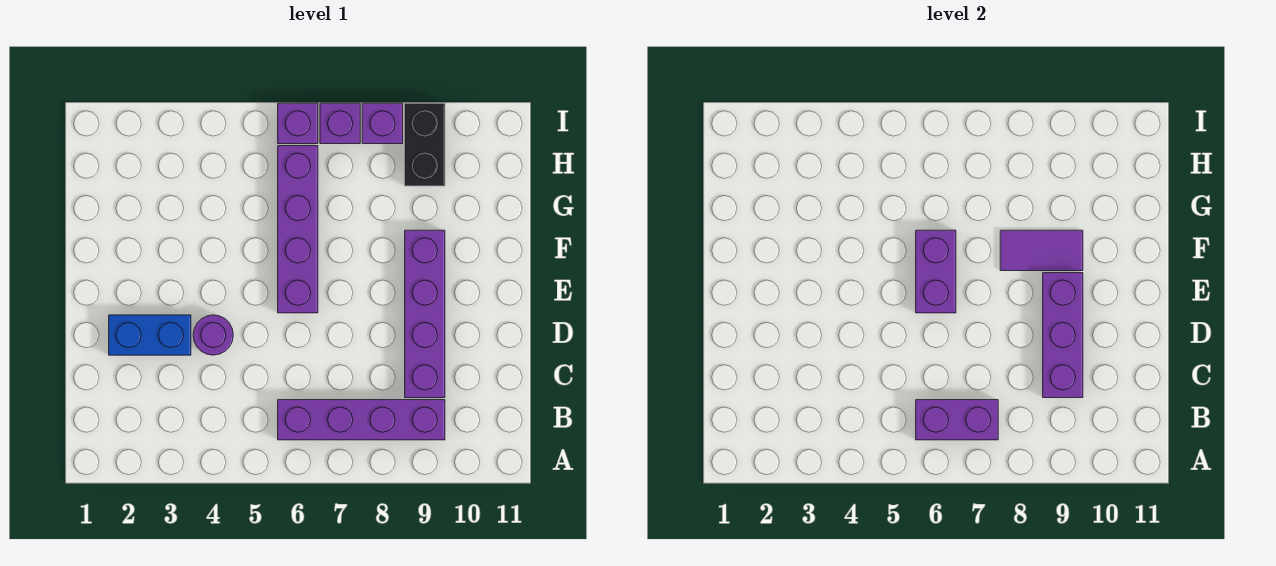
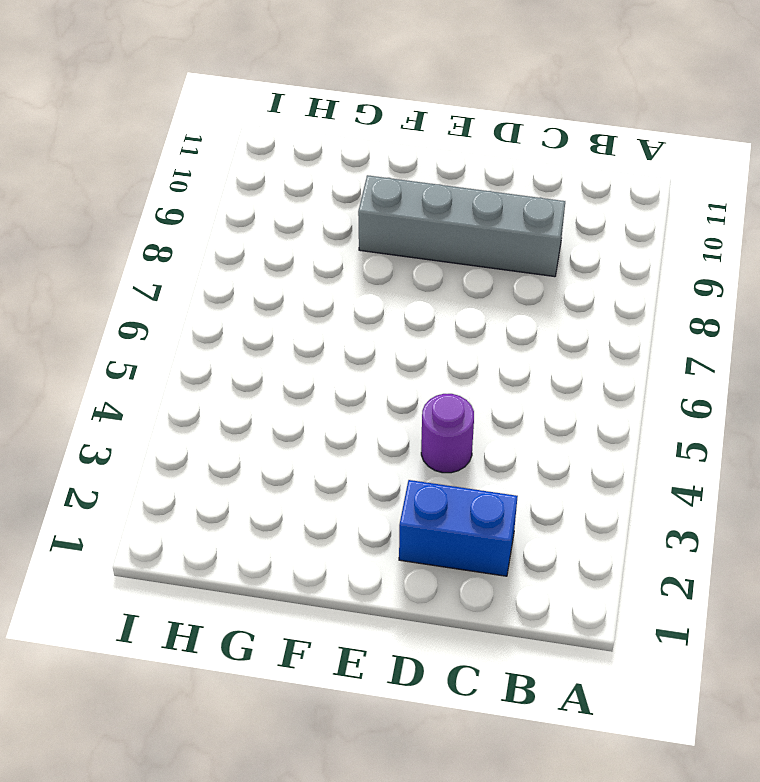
blue 1x2 brick [399,480,518,576] -> blue 1x2 brick turned to [109,315,191,355]
grey 1x4 brick [358,175,565,277] -> purple 1x4 brick [405,230,445,398]
none -> purple 1x4 brick [278,400,445,440]
none -> purple 1x4 brick [278,146,318,313]
none -> black 1x2 brick [405,103,445,186]

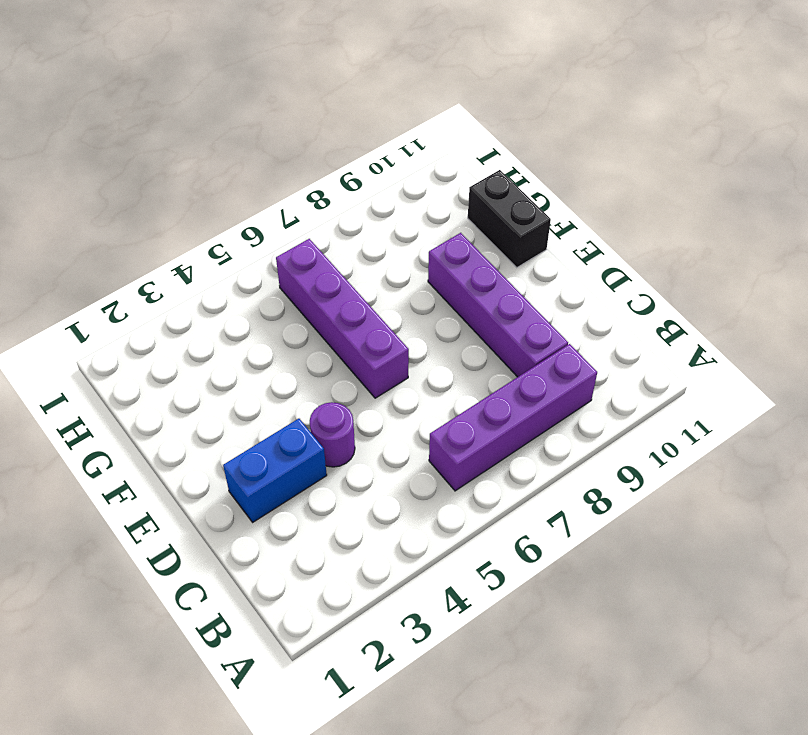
black 1x2 brick [468,170,551,268] -> black 1x2 brick moved to [405,103,445,186]
none -> purple 1x1 brick [278,103,318,144]
none -> purple 1x1 brick [320,103,360,144]
none -> purple 1x1 brick [362,103,403,144]

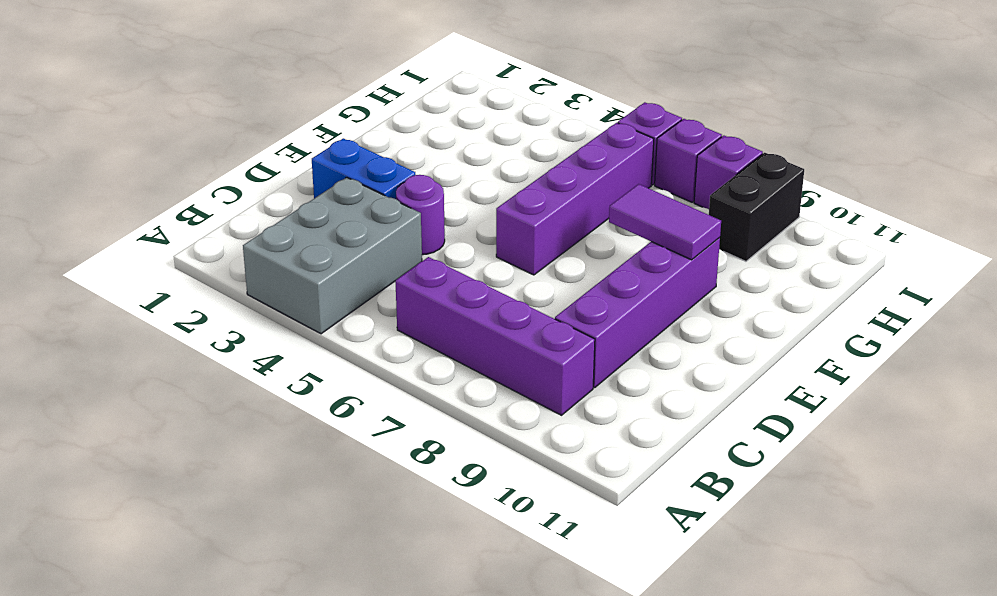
grey 2x3 brick [243,177,422,334] -> none
none -> purple 1x2 brick [916,400,998,440]
none -> purple 1x3 brick [1043,273,1083,398]
none -> purple 1x2 brick [916,230,956,313]

